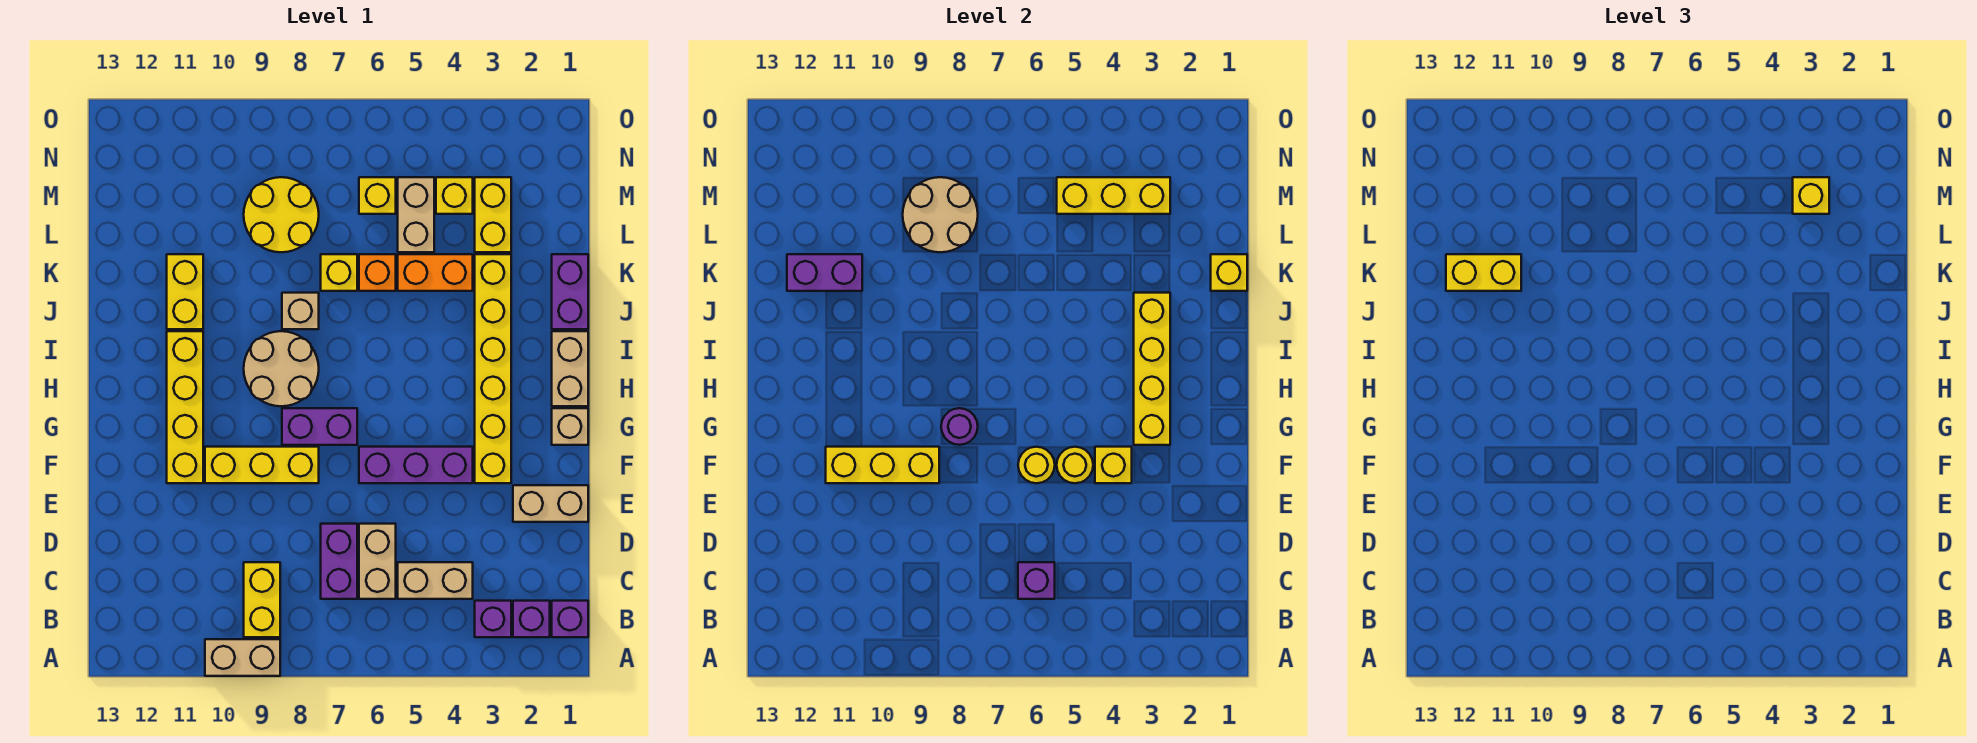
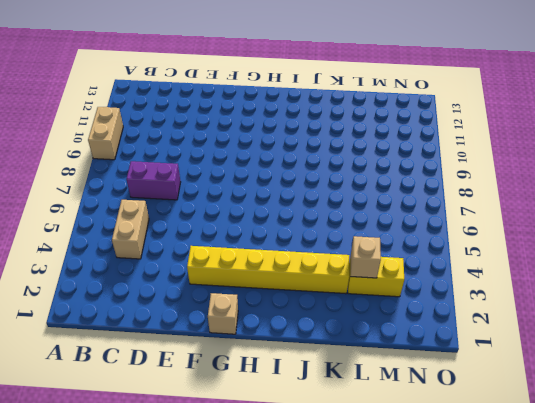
tan 1x1 brick [351,236,381,278] -> tan 1x1 brick moved to [282,293,319,329]
none -> purple 1x1 brick [552,601,588,637]
none -> purple 1x1 brick [513,601,550,637]
none -> purple 1x1 brick [475,601,511,637]
none -> yellow 1x2 brick [244,562,280,637]

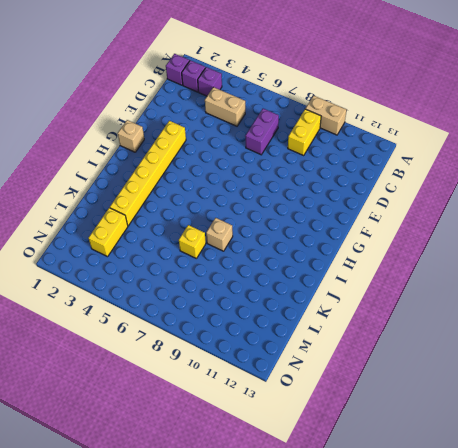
none -> tan 1x2 brick [359,524,396,599]
none -> tan 1x2 brick [513,485,588,522]
none -> purple 1x3 brick [359,447,473,483]
none -> yellow 1x3 brick [205,447,319,483]

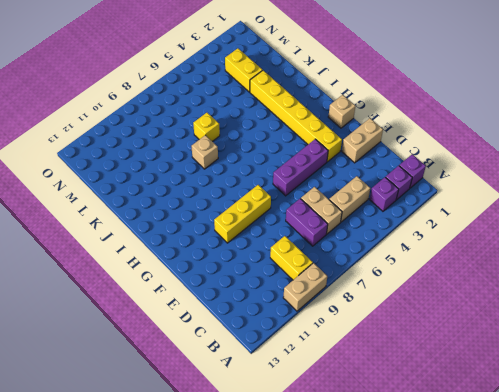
none -> yellow 1x4 brick [167,331,203,483]
none -> purple 1x2 brick [282,408,357,445]
none -> tan 1x2 brick [552,331,588,406]
none -> tan 2x2 round brick [244,331,319,406]

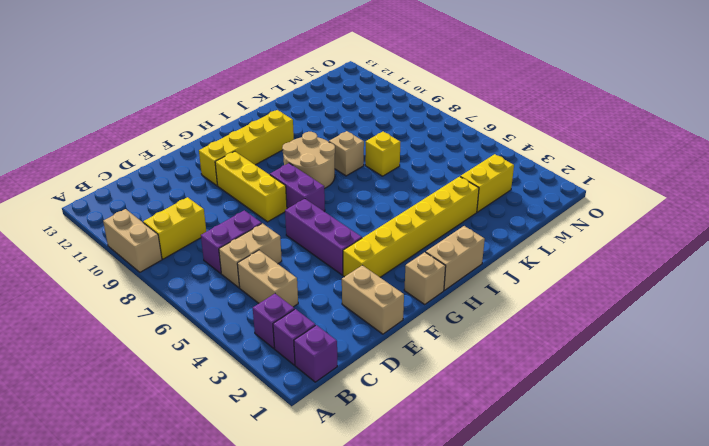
none -> purple 1x2 brick [552,254,588,329]
none -> yellow 1x2 brick [167,254,203,329]
none -> orange 1x2 brick [398,254,473,291]
none -> orange 1x1 brick [359,254,396,291]

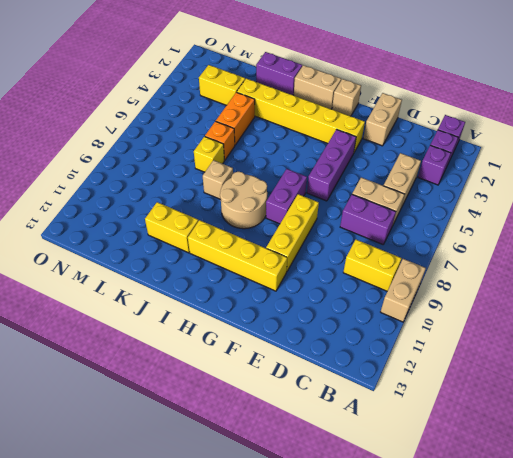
none -> tan 1x2 brick [398,177,434,252]
none -> yellow 2x2 round brick [244,177,319,252]
none -> yellow 1x1 brick [436,177,473,214]
none -> yellow 1x1 brick [359,177,396,214]

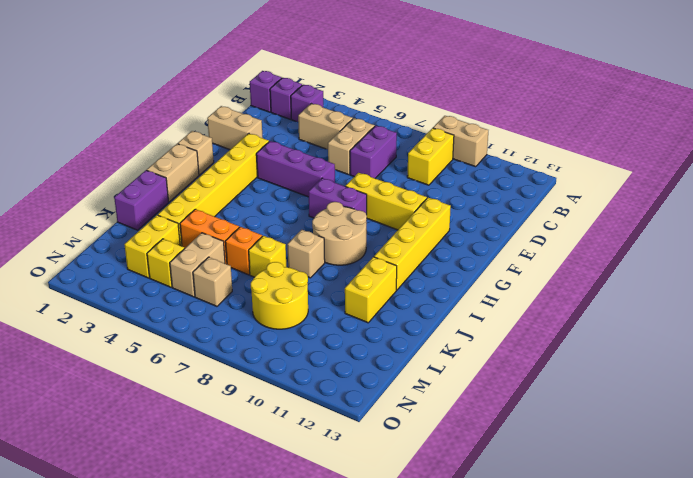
tan 1x1 brick [193,257,232,306] -> yellow 1x1 brick [359,177,396,214]
none -> purple 1x1 brick [1018,562,1055,599]
none -> yellow 1x1 brick [1095,447,1132,483]
none -> yellow 1x1 round brick [1057,447,1093,483]
none -> yellow 1x1 round brick [1018,447,1055,483]

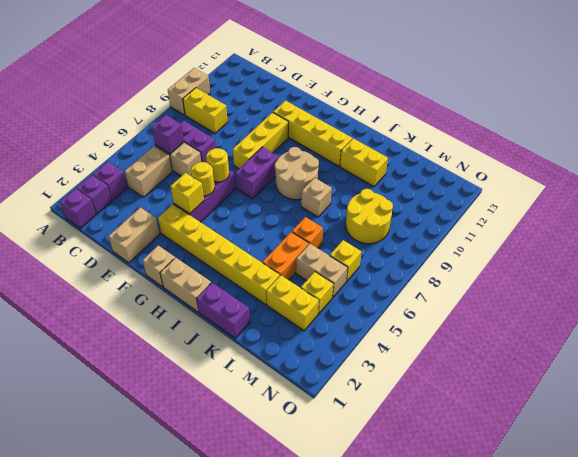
none -> yellow 1x1 brick [321,254,357,291]
none -> yellow 1x3 brick [826,447,939,483]
none -> yellow 1x4 brick [1134,293,1170,445]
none -> purple 1x1 round brick [941,408,978,445]

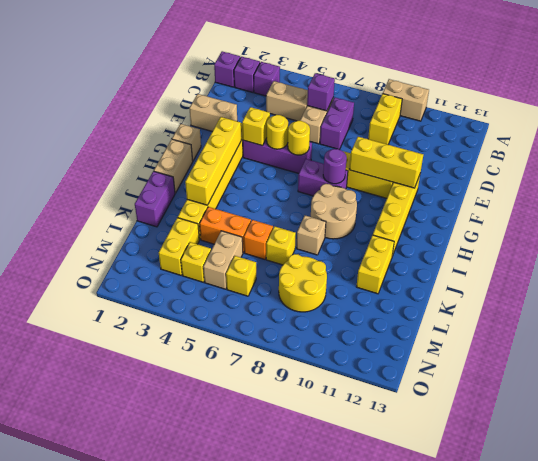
none -> yellow 1x1 brick [1211,254,1247,291]
none -> purple 1x2 brick [787,254,862,291]
none -> tan 2x2 round brick [903,177,978,252]
none -> yellow 1x3 brick [1057,177,1170,214]

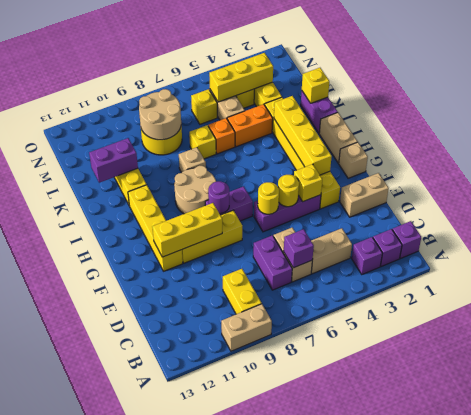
none -> yellow 1x2 brick [1446,254,1521,291]
none -> yellow 1x1 brick [1793,177,1829,214]

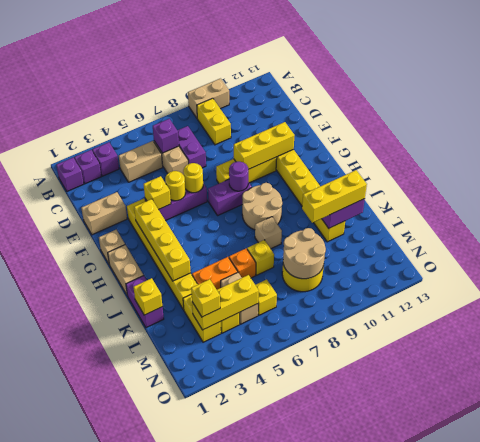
yellow 1x3 brick [302,170,367,223] -> yellow 1x2 brick [1446,254,1521,291]

